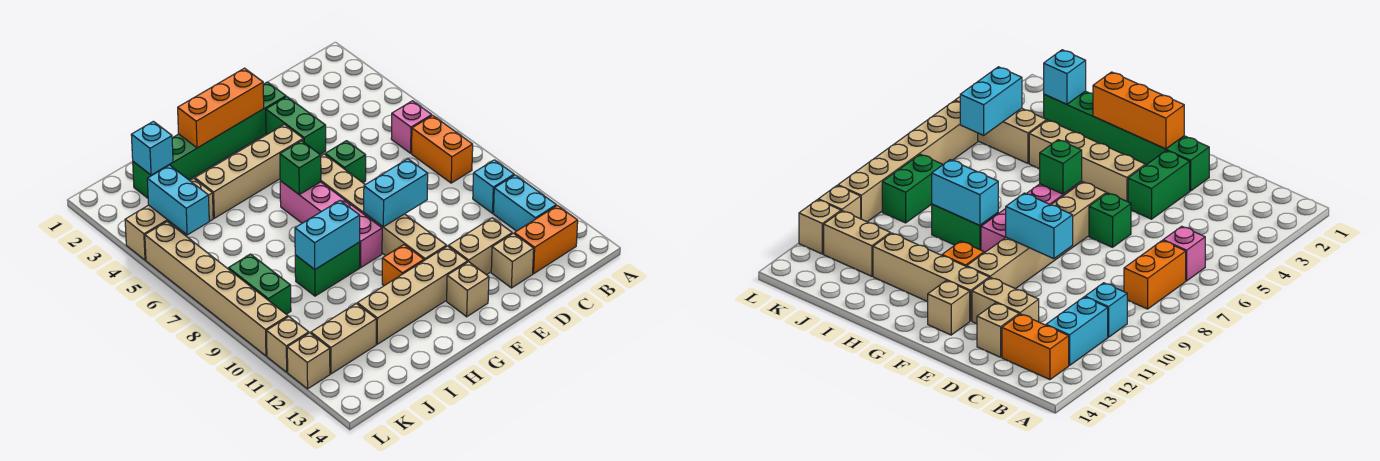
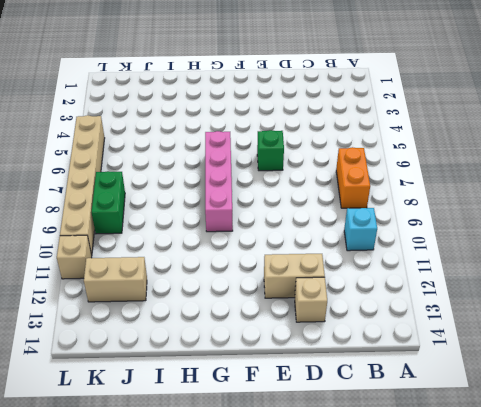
none -> pink 1x1 brick [391,101,432,153]
none -> cyan 1x2 brick [494,175,556,231]
none -> orange 1x2 brick [514,205,578,274]

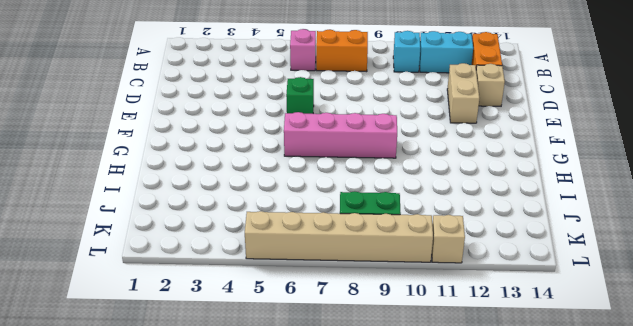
none -> green 1x6 brick [133,82,286,198]
none -> green 1x2 brick [266,97,326,155]
none -> tan 1x4 brick [195,124,303,218]

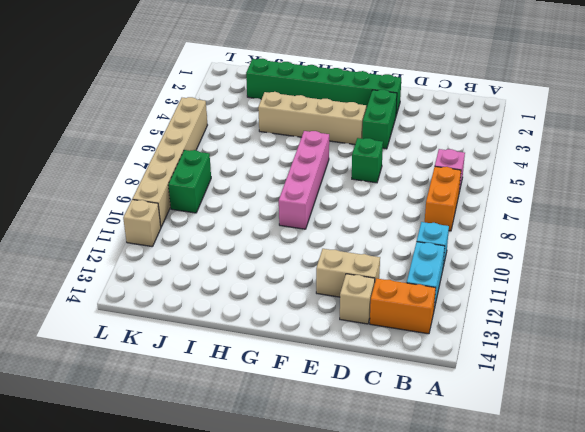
none -> tan 1x6 brick [321,154,447,260]
none -> tan 1x4 brick [357,246,468,344]
none -> tan 1x1 brick [447,262,489,317]

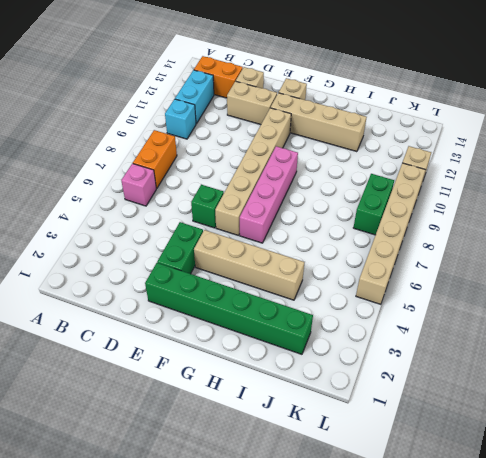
none -> orange 1x1 brick [382,245,424,286]
none -> green 1x2 brick [295,242,360,296]
none -> tan 1x3 brick [125,178,213,260]

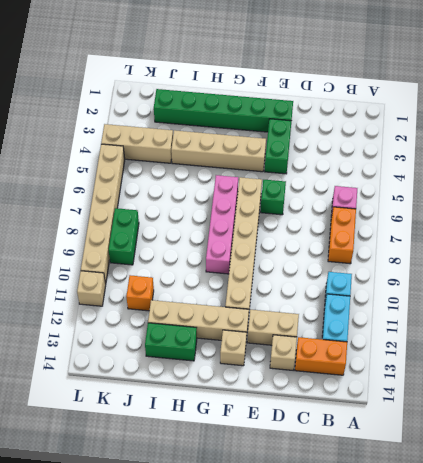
green 1x2 brick [145,323,197,361] -> green 1x2 brick moved to [295,242,360,296]
orange 1x1 brick [126,275,154,311] -> orange 1x1 brick moved to [382,245,424,286]
none -> tan 1x2 brick [311,303,376,374]
none -> tan 1x1 brick [287,333,330,389]
none -> cyan 1x2 brick [364,159,428,227]

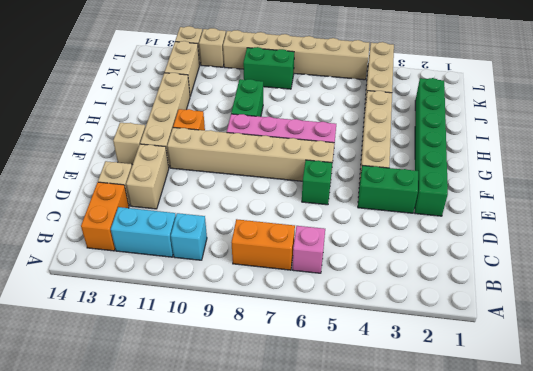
none -> cyan 1x2 brick [364,159,428,227]
none -> orange 1x3 brick [178,68,264,148]
none -> green 1x1 brick [280,141,321,195]

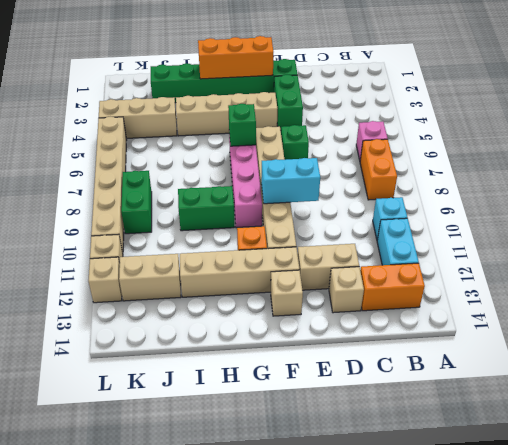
none -> cyan 1x2 brick [295,201,360,269]
none -> cyan 1x1 brick [131,121,173,175]
none -> cyan 1x2 brick [147,165,209,235]

